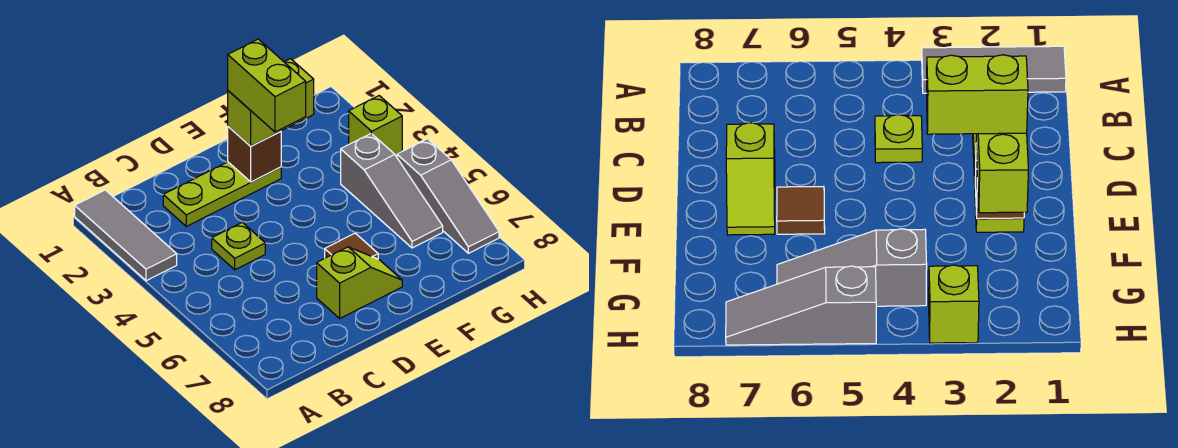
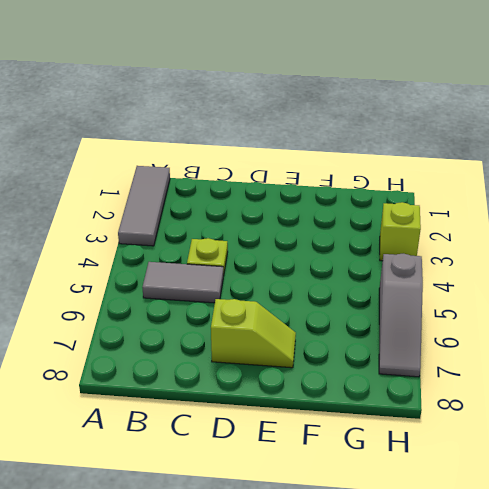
grey 1x2 tile [142,262,223,303] -> none
none -> lime 1x3 plate [163,162,281,226]
none -> brown 1x1 tile [325,233,378,259]

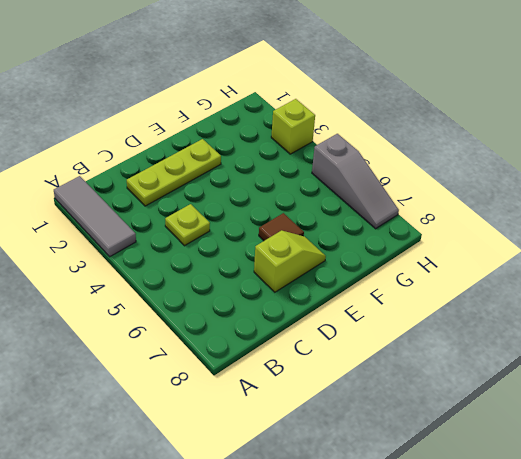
none -> grey 1x3 slope [341,133,443,248]
none -> brown 1x1 brick [228,126,281,182]

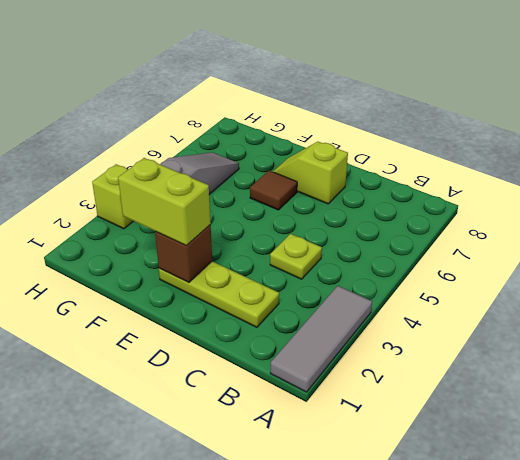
none -> grey 1x3 slope [397,139,499,253]
none -> lime 1x2 brick [228,39,306,132]

